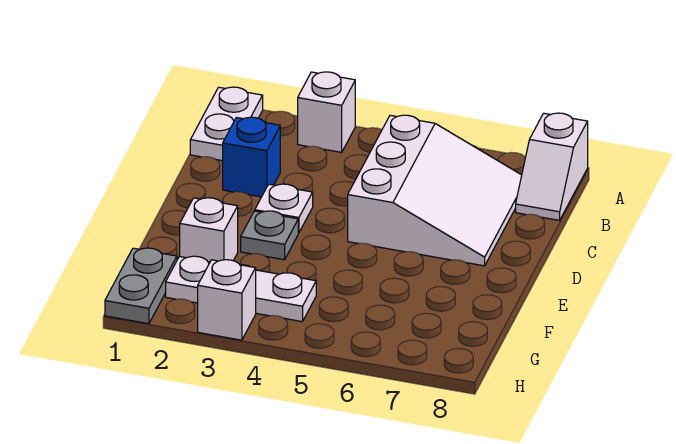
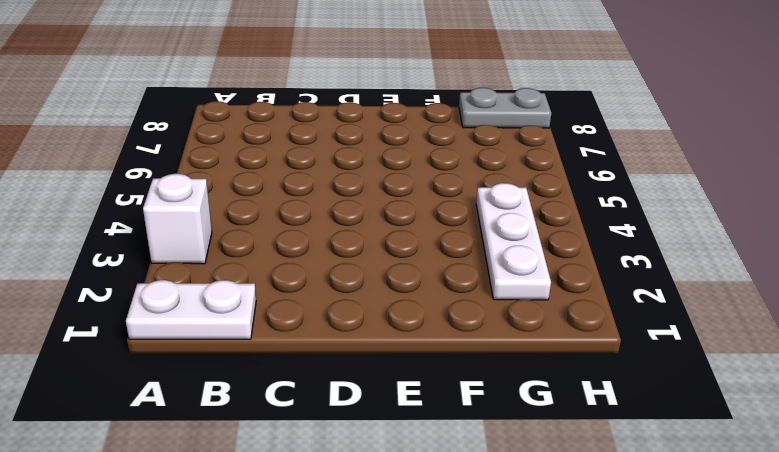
grey 1x2 plate [459,88,551,128] -> grey 1x2 plate moved to [105,248,177,324]
none -> white 1x2 slope [516,113,588,220]
none -> white 3x3 slope [348,115,522,266]

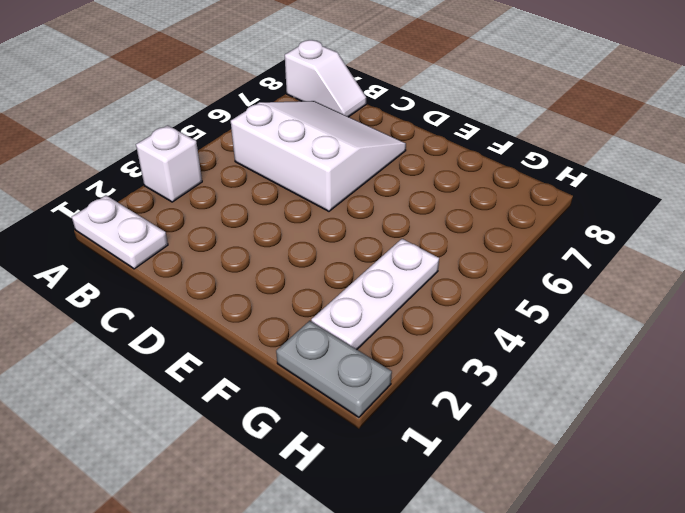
none -> blue 1x1 brick [223,117,280,197]
none -> white 1x1 plate [255,184,313,233]

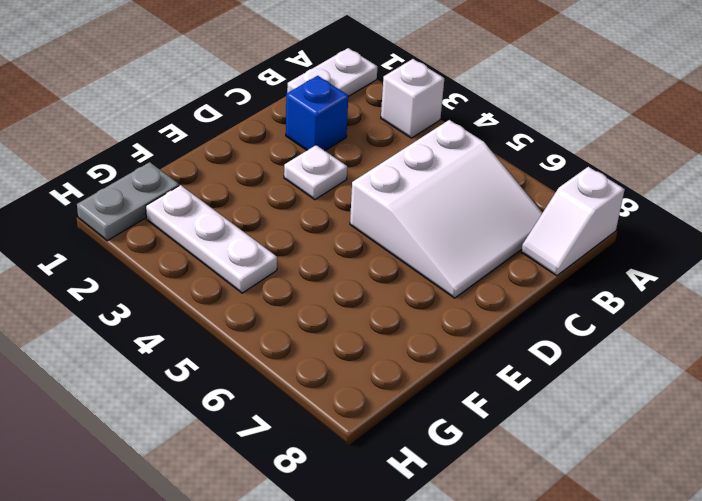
none -> grey 1x1 plate [241,211,298,260]
none -> white 1x1 brick [180,198,238,262]

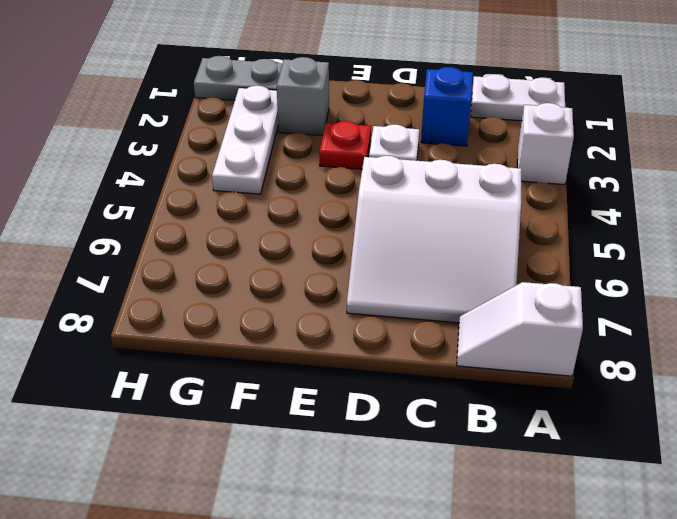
red 1x1 plate [319,121,371,169] -> grey 1x1 plate [241,211,298,260]
grey 1x1 brick [277,57,329,136] -> white 1x1 brick [180,198,238,262]
none -> white 1x1 brick [198,260,256,340]

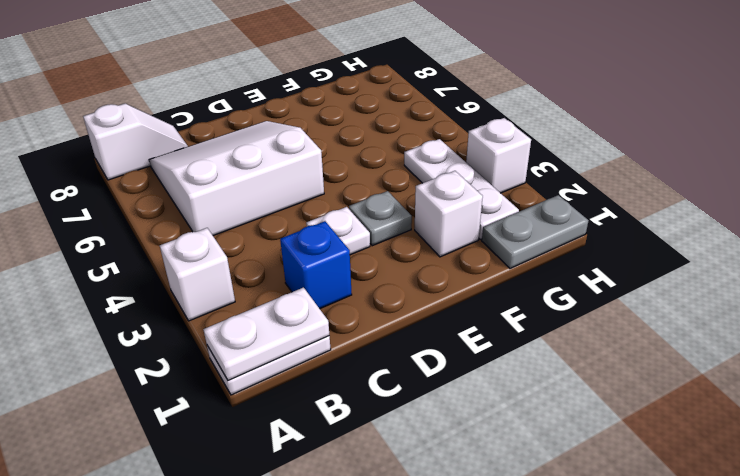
white 1x2 plate [203,288,329,380] -> none

